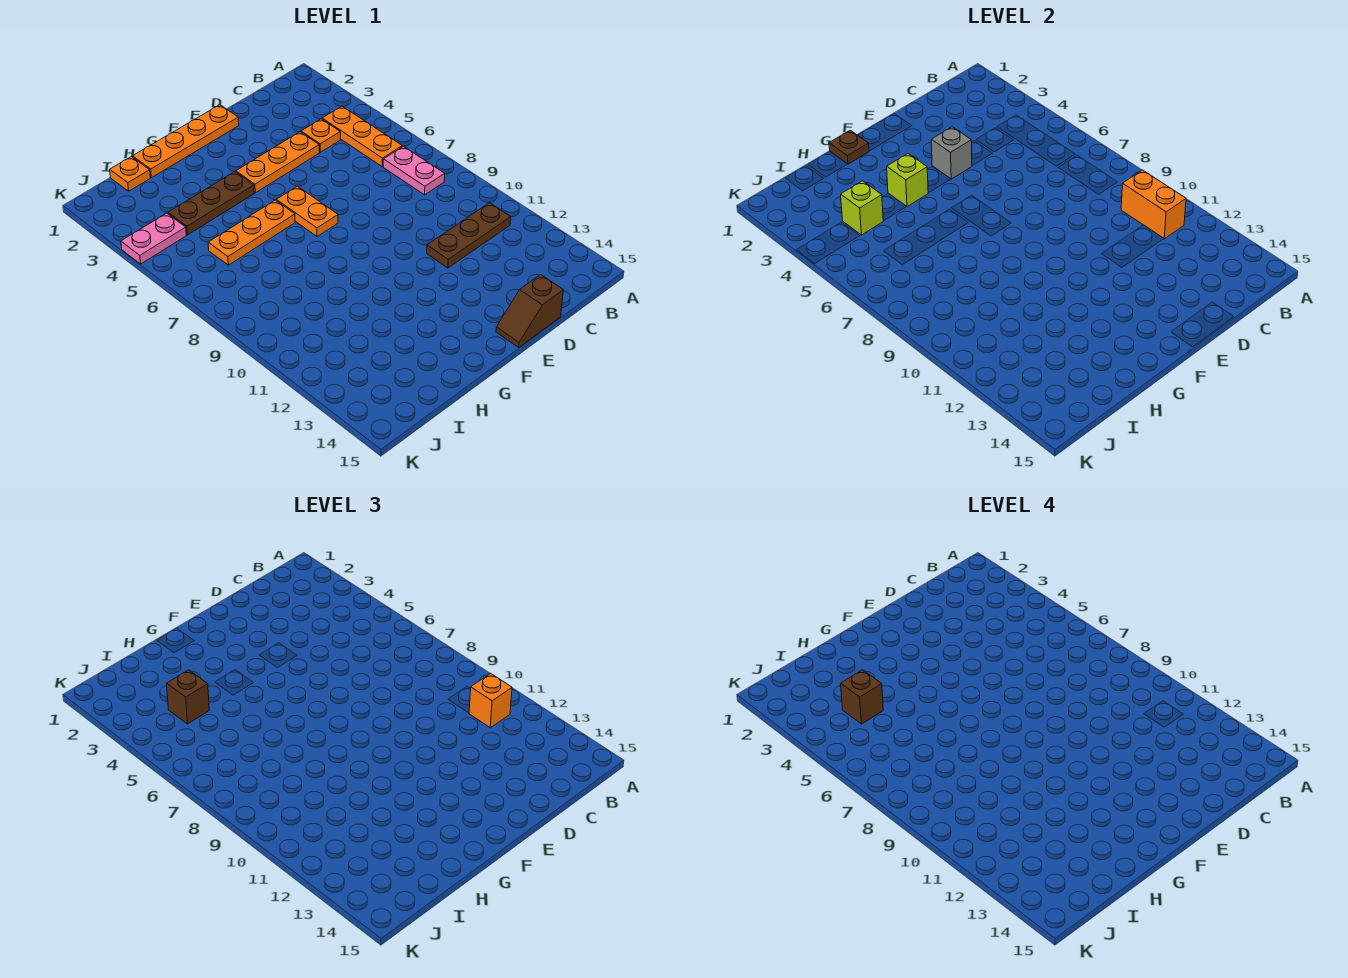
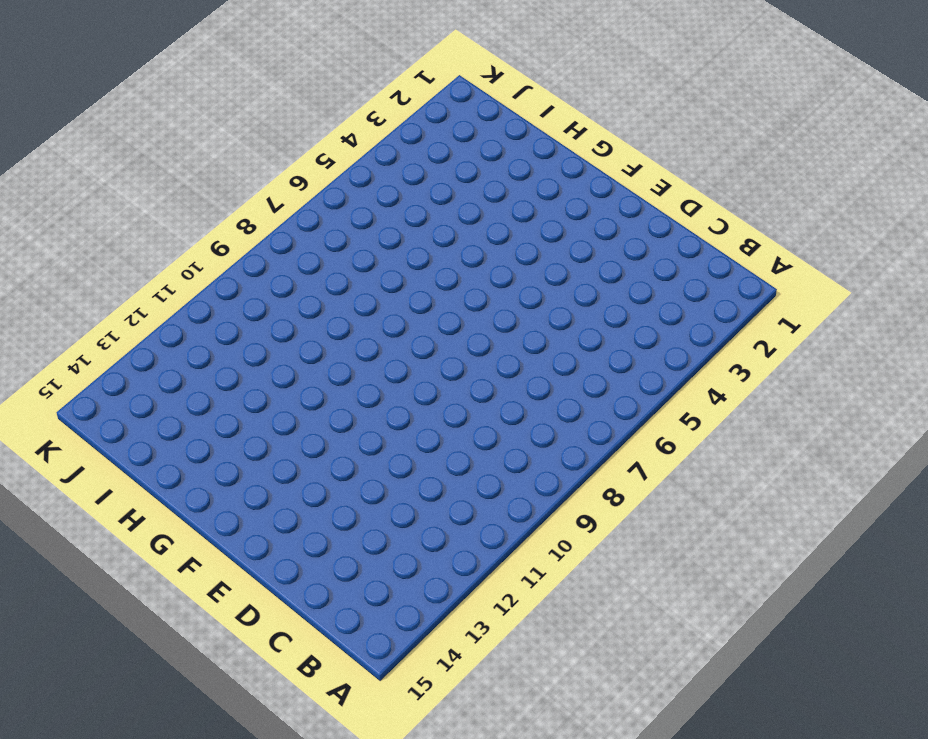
none -> orange 1x3 plate [322,106,403,167]
none -> pink 1x2 plate [383,146,445,195]
none -> brown 1x3 plate [427,203,511,268]

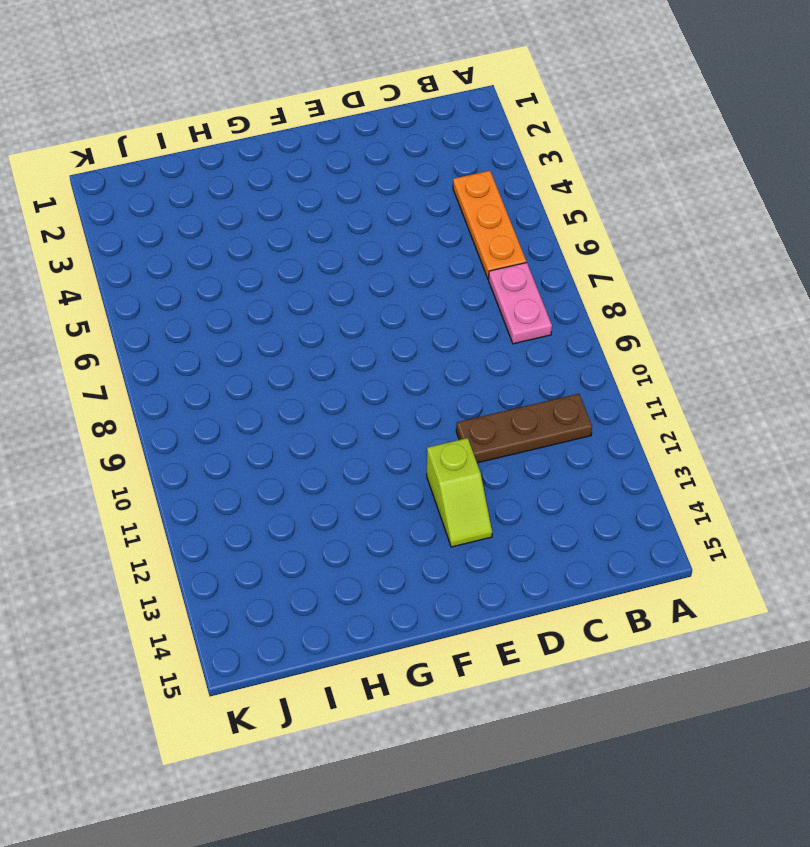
lime 1x2 slope [427,438,492,547] -> none
none -> orange 1x1 plate [301,119,340,152]
none -> orange 1x3 plate [236,132,319,193]
none -> brown 1x2 slope [496,275,563,347]

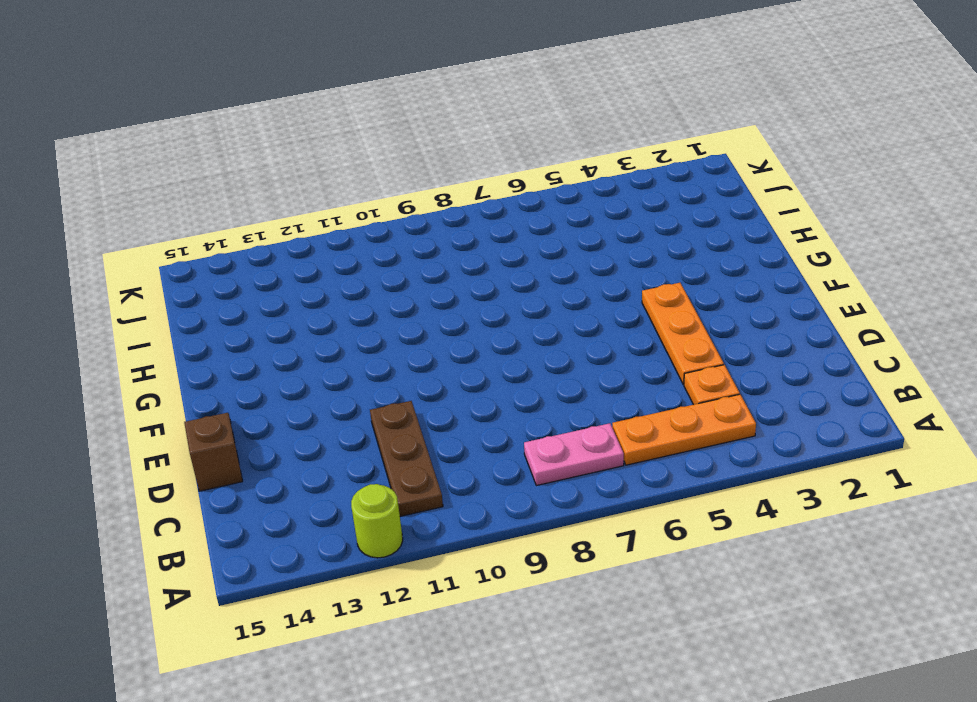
lime 1x1 round brick [351,484,403,558] -> none
none -> orange 1x4 plate [133,105,239,178]
none -> orange 1x2 plate [276,186,338,237]
none -> brown 1x3 plate [168,172,254,235]

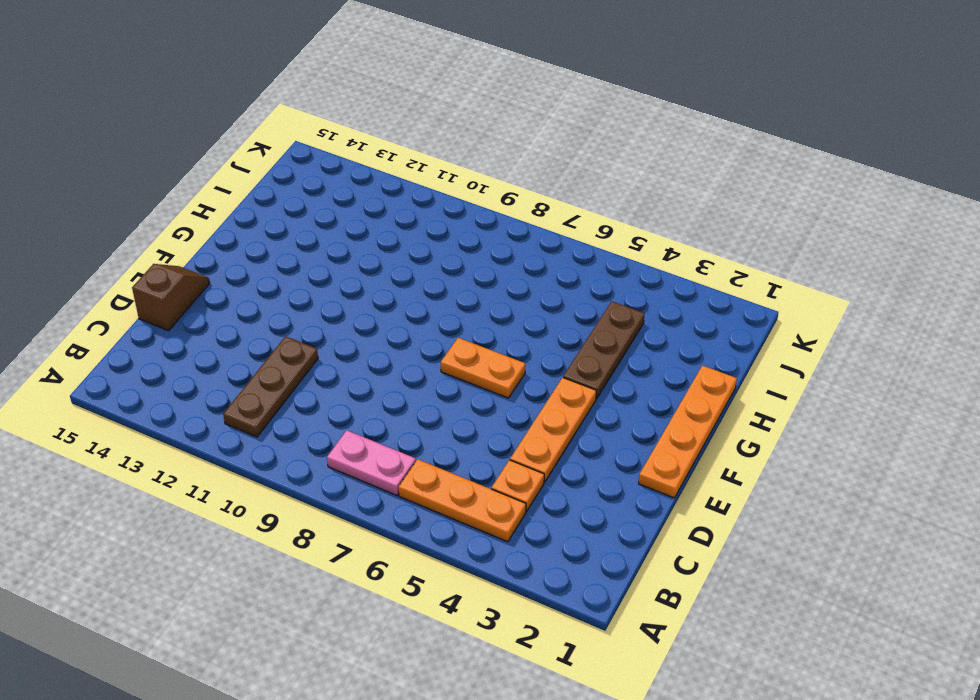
none -> orange 1x3 plate [208,200,295,265]
none -> orange 1x1 plate [110,157,150,191]
none -> pink 1x2 plate [121,213,186,264]

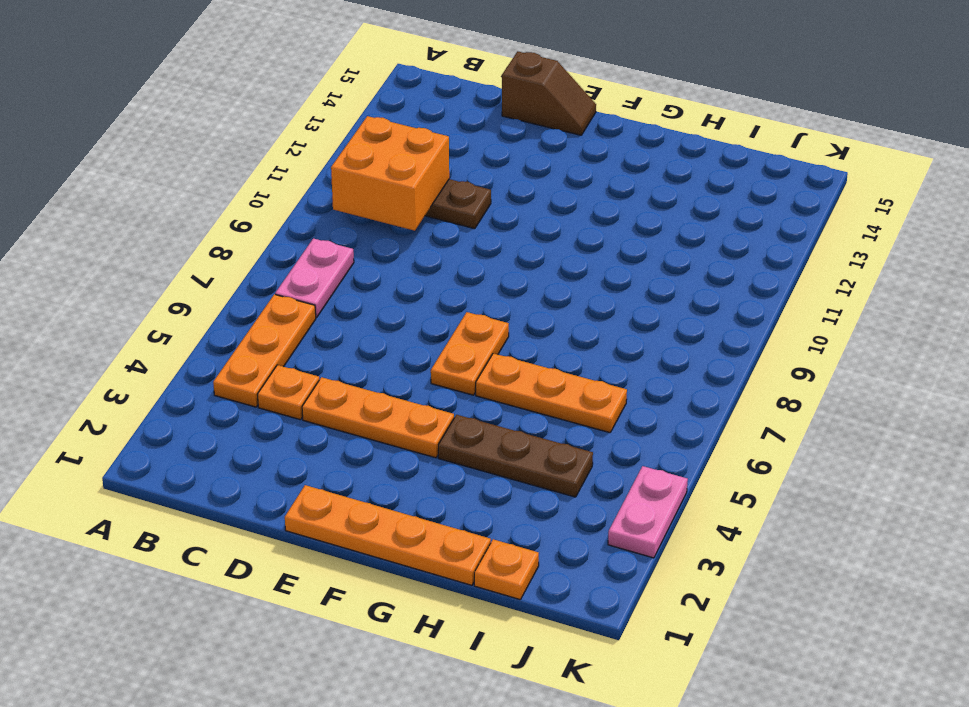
orange 2x2 brick [331,116,449,231] -> orange 1x2 brick [1121,170,1186,239]
pink 1x2 plate [608,466,688,558] -> pink 1x2 plate turned to [121,213,186,264]
none -> grey 1x1 brick [931,127,972,179]
none -> brown 1x1 plate [829,130,869,164]
none -> lime 1x1 brick [887,154,928,207]

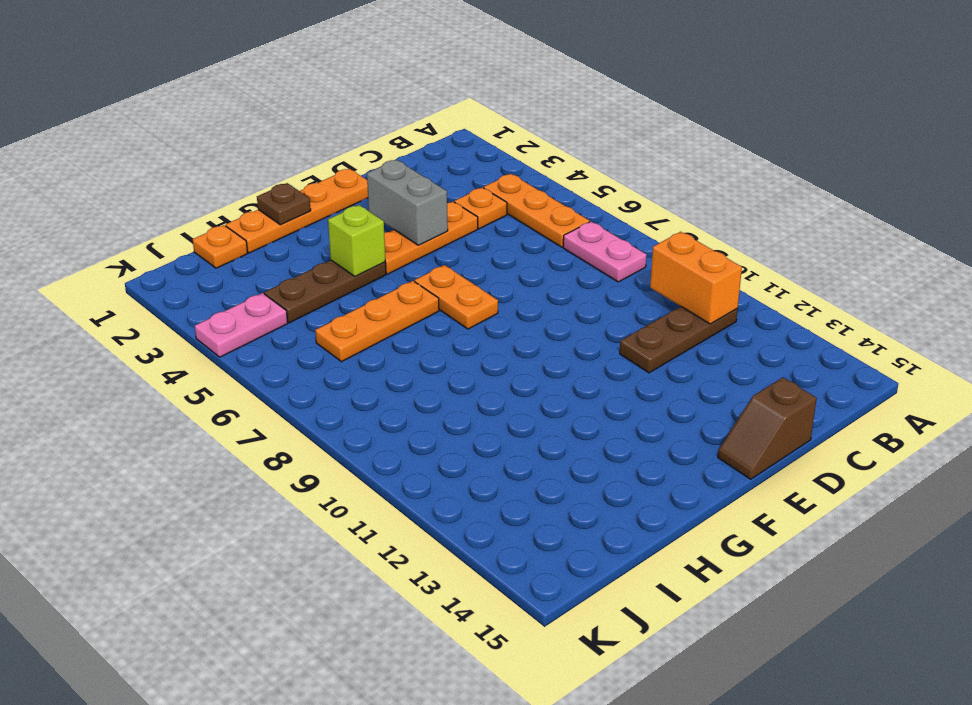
grey 1x2 brick [367,160,448,245] -> grey 1x1 brick [931,127,972,179]
none -> lime 1x1 brick [841,181,883,235]
none -> orange 1x1 brick [469,674,512,728]
none -> brown 1x1 brick [167,670,209,724]

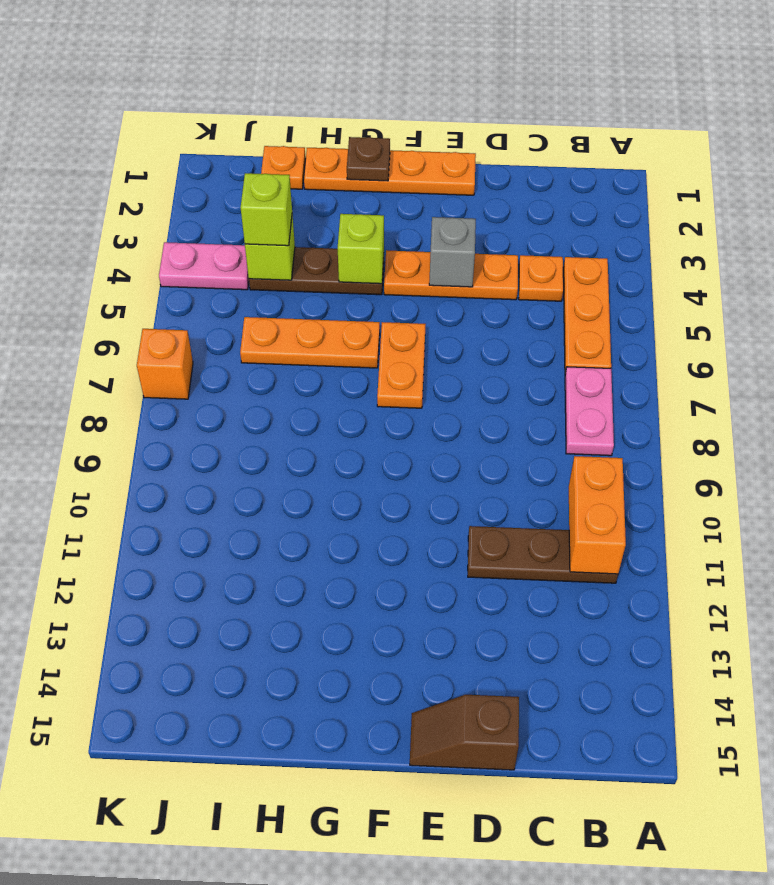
lime 1x1 brick [240,173,292,246] -> brown 1x1 brick [167,670,209,724]
orange 1x1 brick [137,329,193,399] -> orange 1x1 brick moved to [469,674,512,728]
none -> brown 1x1 brick [841,670,883,724]

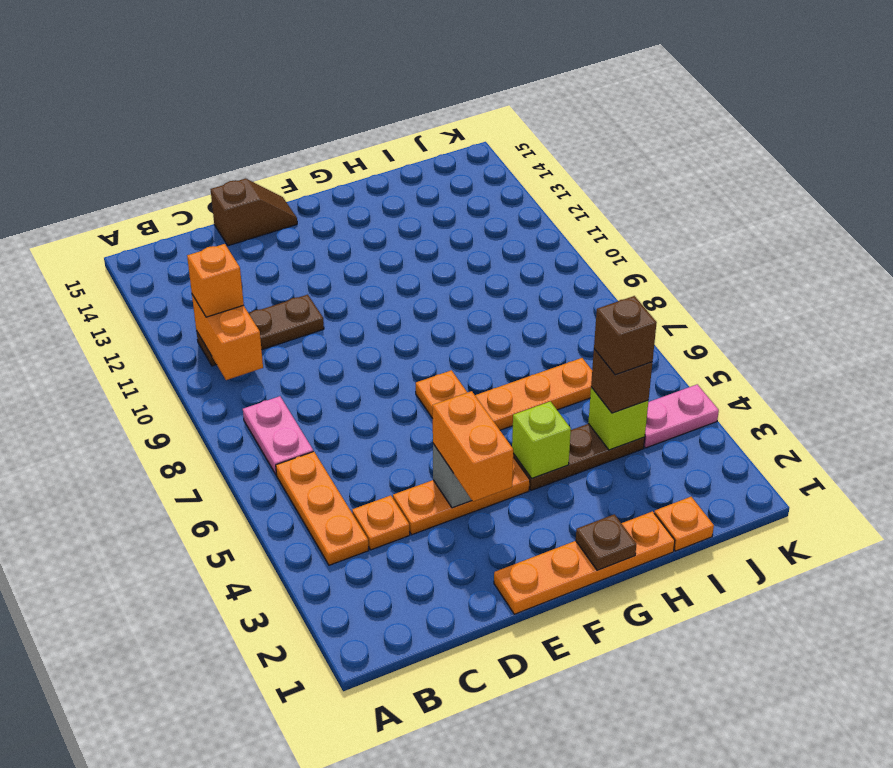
orange 1x2 brick [433,391,513,501] -> none

